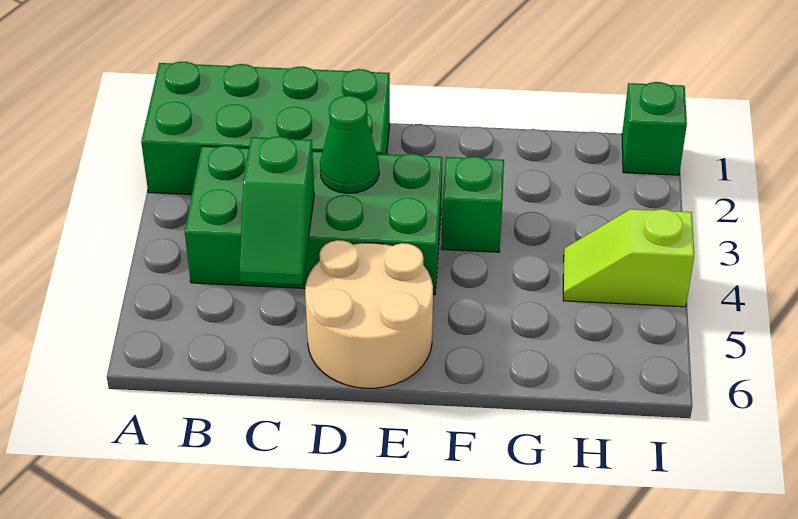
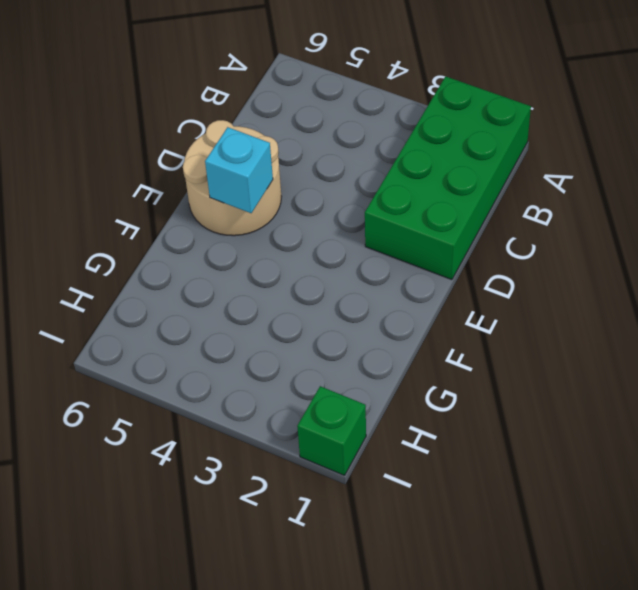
cyan 1x1 brick [205,127,273,213] -> none
none -> green 2x4 brick [185,145,443,295]
none -> green 1x1 brick [441,157,504,252]

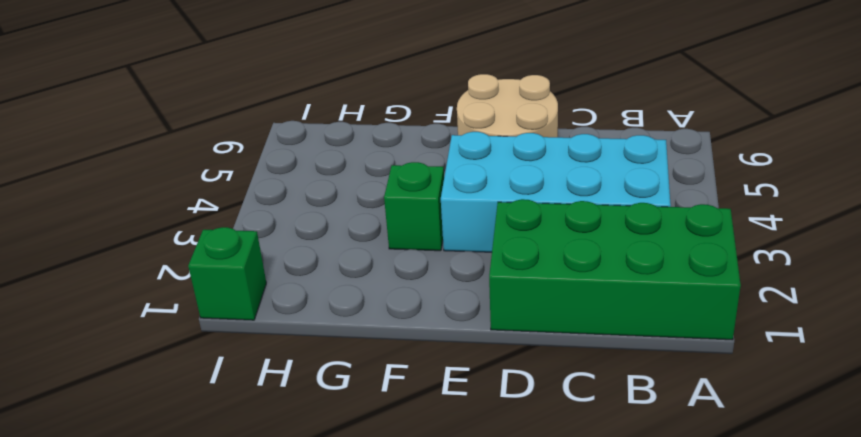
cyan 2x4 brick [441,132,671,252] -> green 2x4 brick [185,145,443,295]
none -> lime 1x2 slope [563,209,694,307]
none -> green 1x2 slope [240,136,314,284]

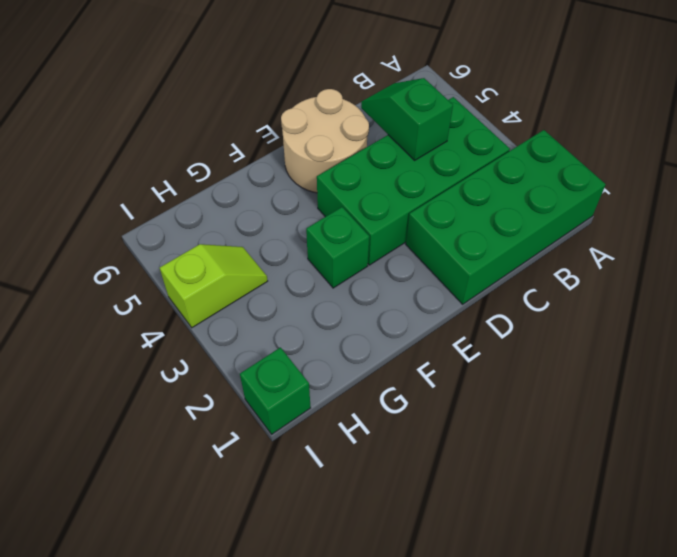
none -> green 1x1 cone [320,96,379,193]

